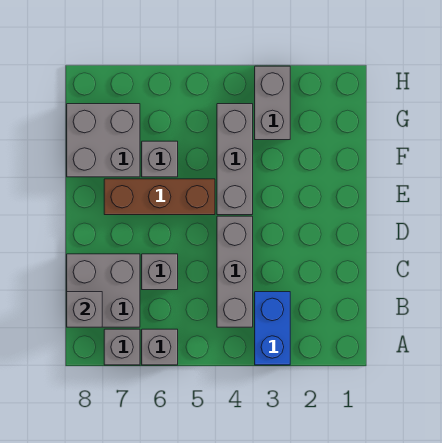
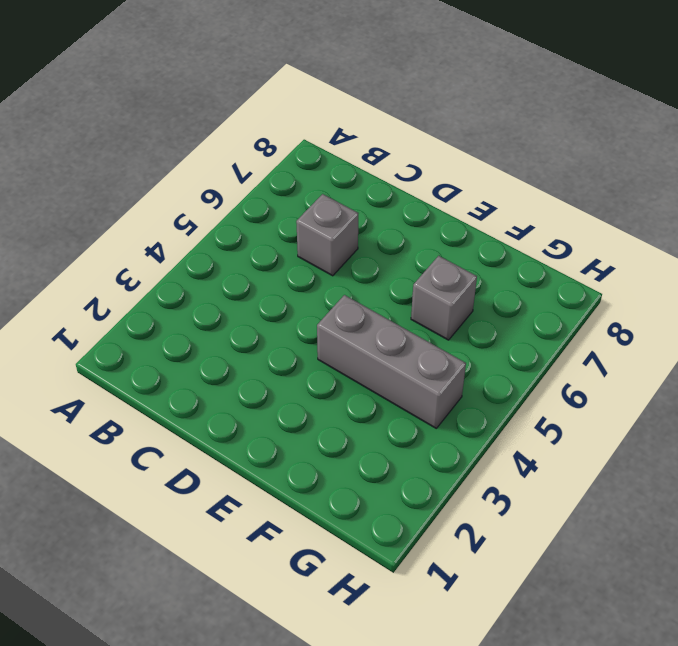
none -> blue 1x2 brick [255,292,290,365]
none -> grey 1x1 brick [142,329,178,365]
none -> grey 1x1 brick [104,329,140,365]

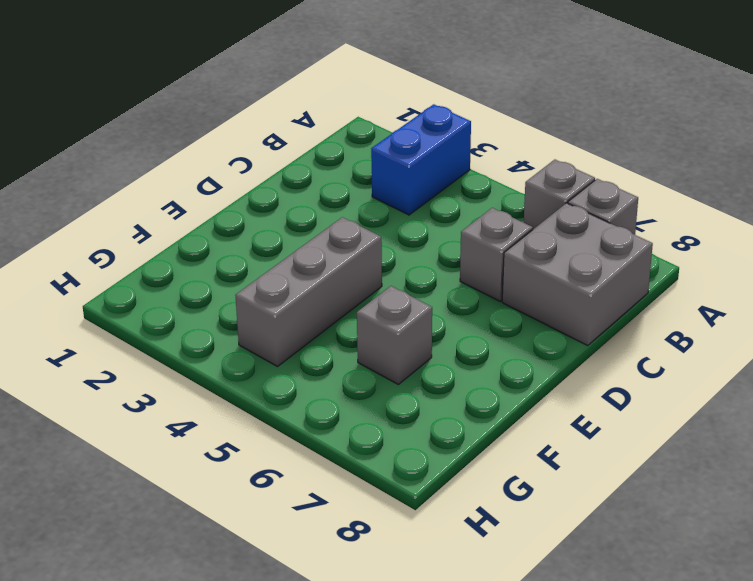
none -> grey 1x3 brick [217,216,253,327]
none -> brown 1x3 brick [104,179,215,215]
none -> grey 2x2 brick [67,104,140,177]

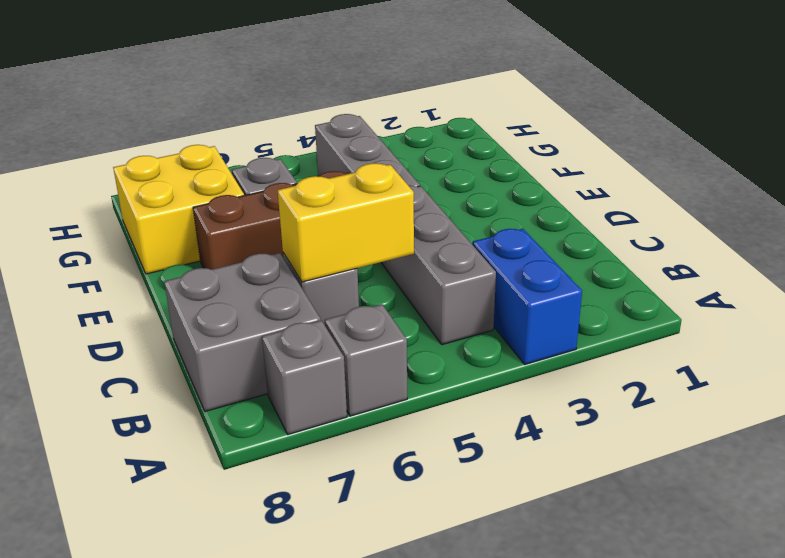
yellow 1x2 brick [278,163,414,282] -> none
yellow 2x2 brick [113,145,244,274] -> grey 2x2 brick [67,104,140,177]
none -> grey 1x2 brick [255,66,290,140]
none -> grey 1x1 brick [67,292,102,327]

